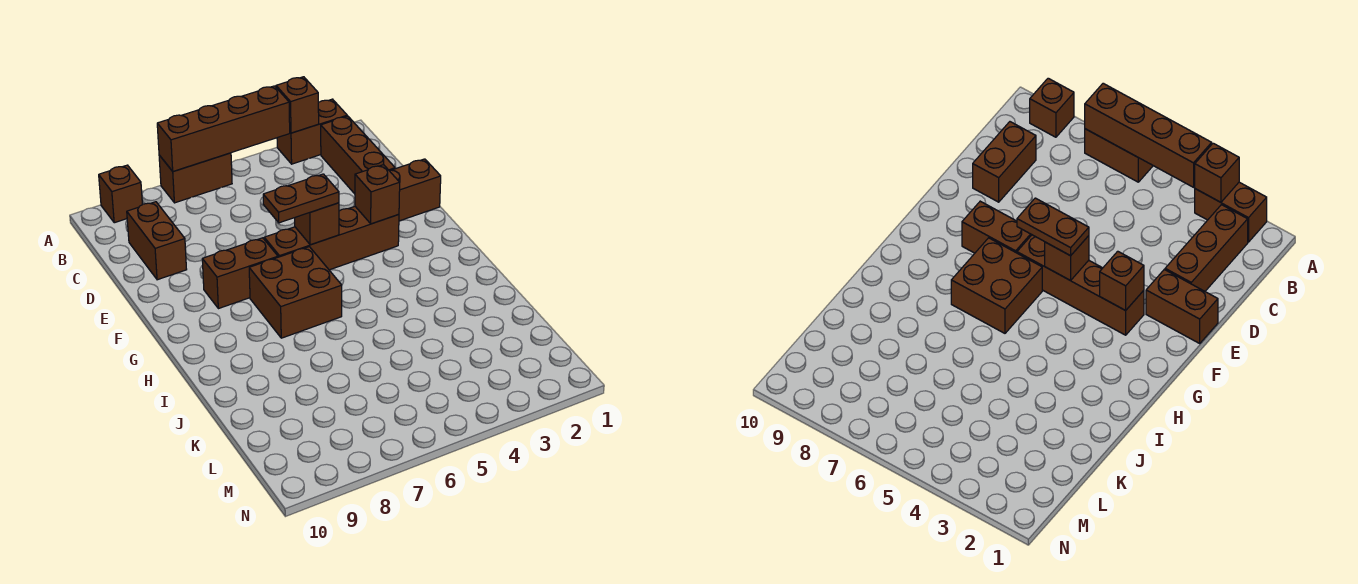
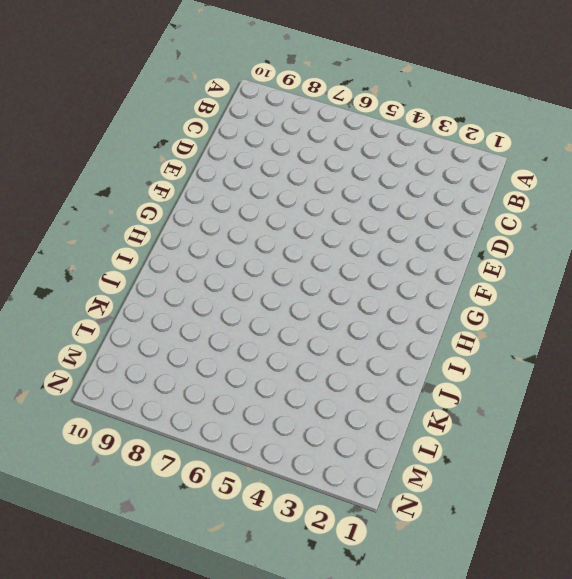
none -> brown 1x2 brick [277,99,347,164]
none -> brown 1x2 brick [159,153,232,203]
none -> brown 1x1 brick [99,165,142,223]

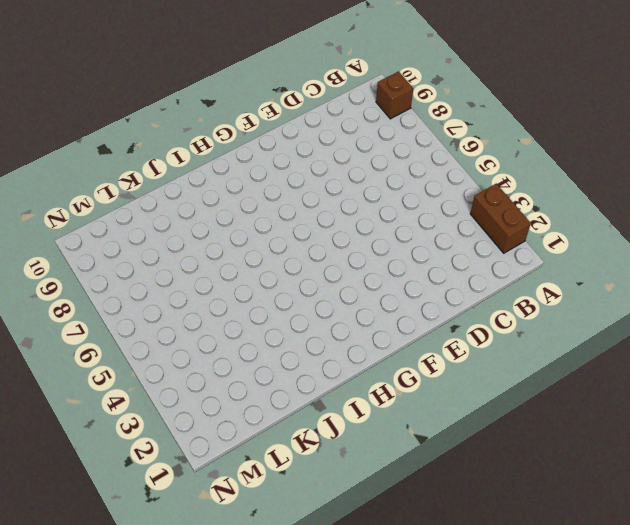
none -> brown 1x2 brick [159,153,232,203]
none -> brown 1x3 brick [321,116,395,194]
none -> brown 1x2 brick [127,202,187,280]

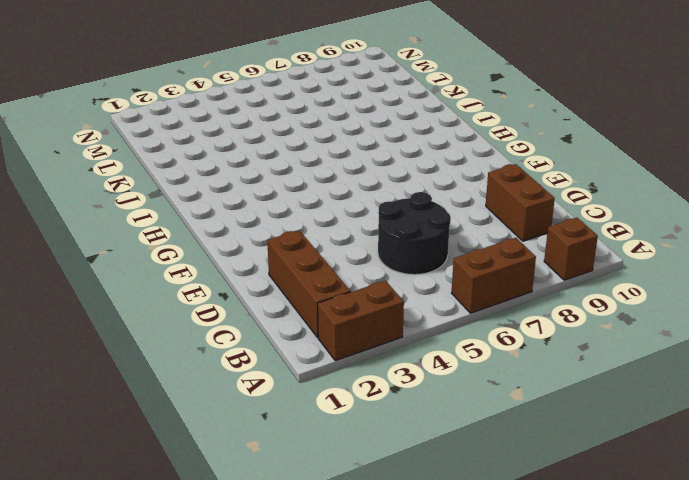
black 2x2 round brick [378,192,451,275] -> none
none -> brown 1x2 brick [389,159,441,221]
none -> brown 1x4 brick [264,207,399,270]
none -> brown 1x2 brick [202,238,278,309]

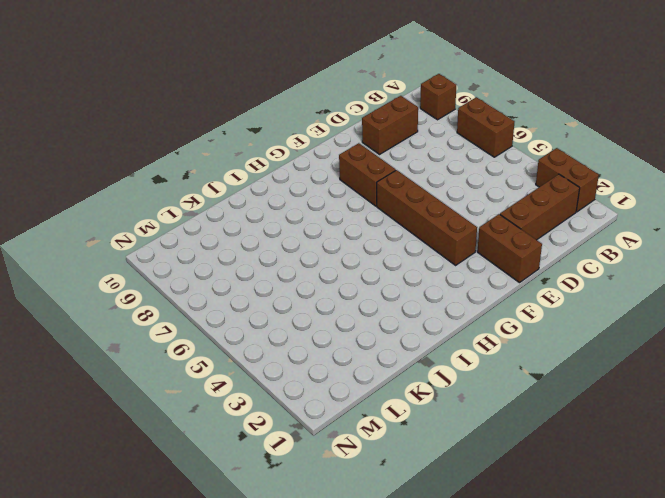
none -> brown 2x2 brick [249,247,342,338]
none -> brown 1x1 brick [276,77,319,133]
none -> brown 1x4 brick [157,86,290,171]

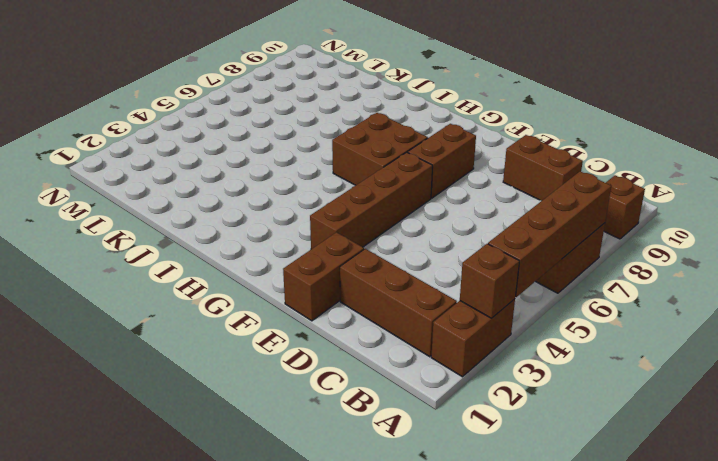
none -> brown 1x1 brick [355,165,400,224]
none -> brown 1x1 brick [295,203,339,245]
none -> brown 1x2 plate [263,174,339,223]

